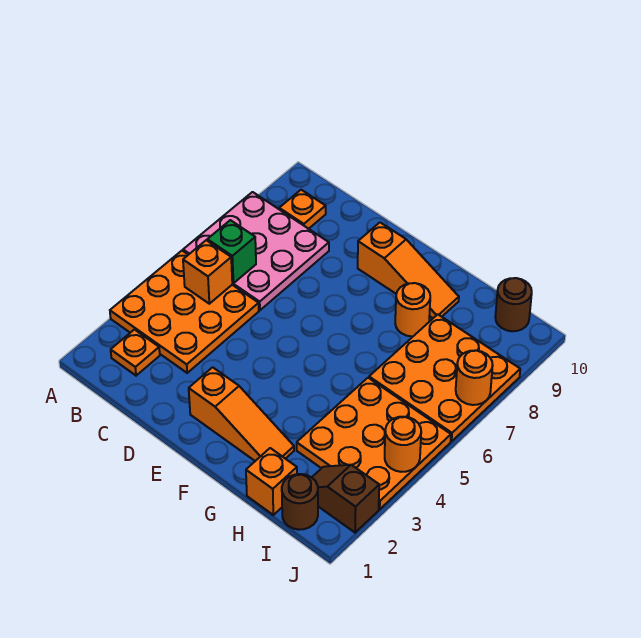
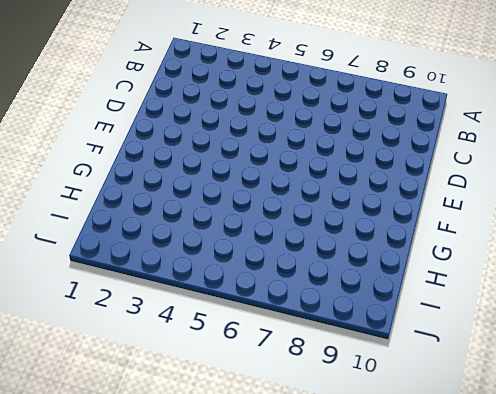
none -> orange 3x3 plate [110,251,259,373]
none -> pink 3x3 plate [183,192,329,310]
none -> orange 1x1 plate [111,330,160,376]

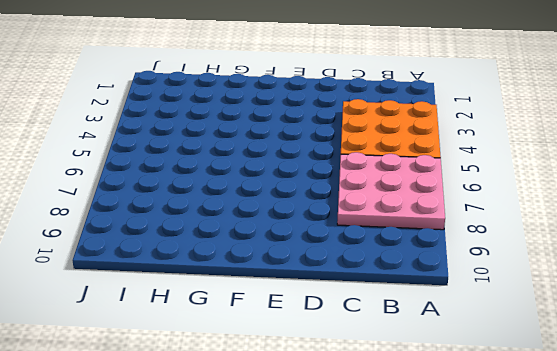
none -> orange 1x1 plate [111,330,160,376]
none -> orange 1x1 plate [279,190,326,229]
none -> orange 1x3 slope [189,367,294,461]

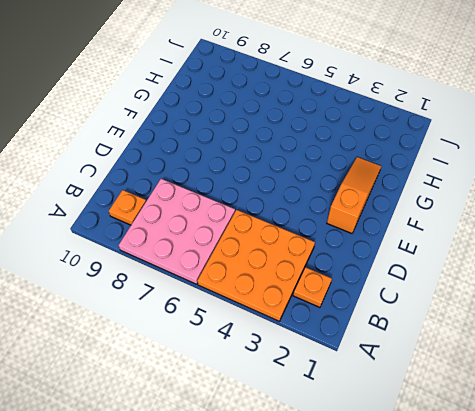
none -> orange 1x3 slope [358,223,459,318]
none -> orange 1x1 round brick [395,283,430,336]
none -> orange 1x1 brick [246,448,297,515]

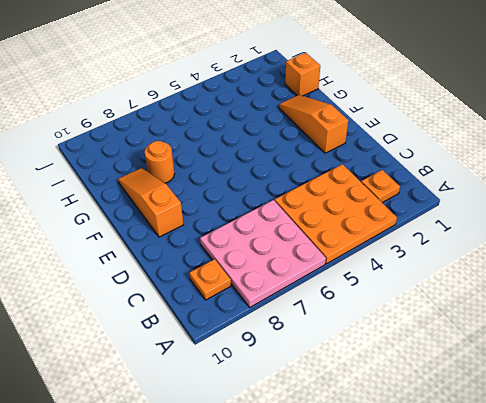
none -> orange 3x3 plate [297,378,451,509]
none -> orange 3x3 plate [369,314,520,441]
none -> brown 1x1 round brick [282,474,318,530]

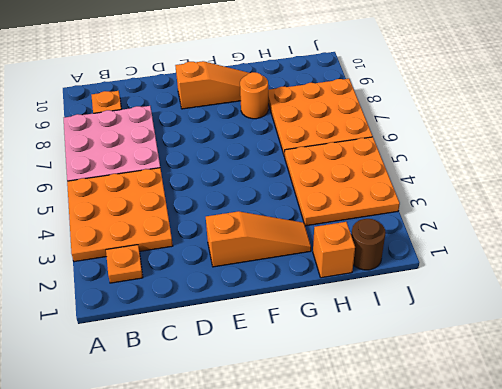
none -> brown 1x2 slope [312,465,379,533]
none -> brown 1x1 round brick [495,278,532,331]
none -> orange 1x1 brick [183,240,232,304]

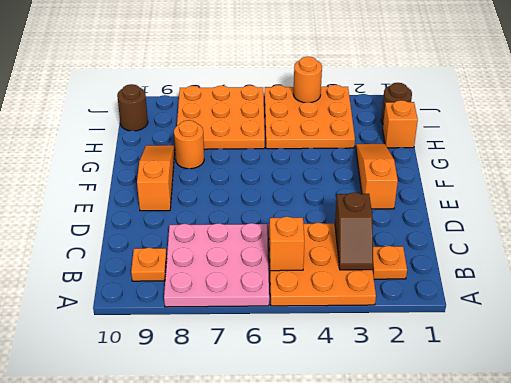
brown 1x2 slope [335,193,373,270] -> brown 1x2 slope moved to [312,465,379,533]
none -> green 1x1 brick [207,220,256,284]
none -> orange 1x1 round brick [456,350,493,405]

